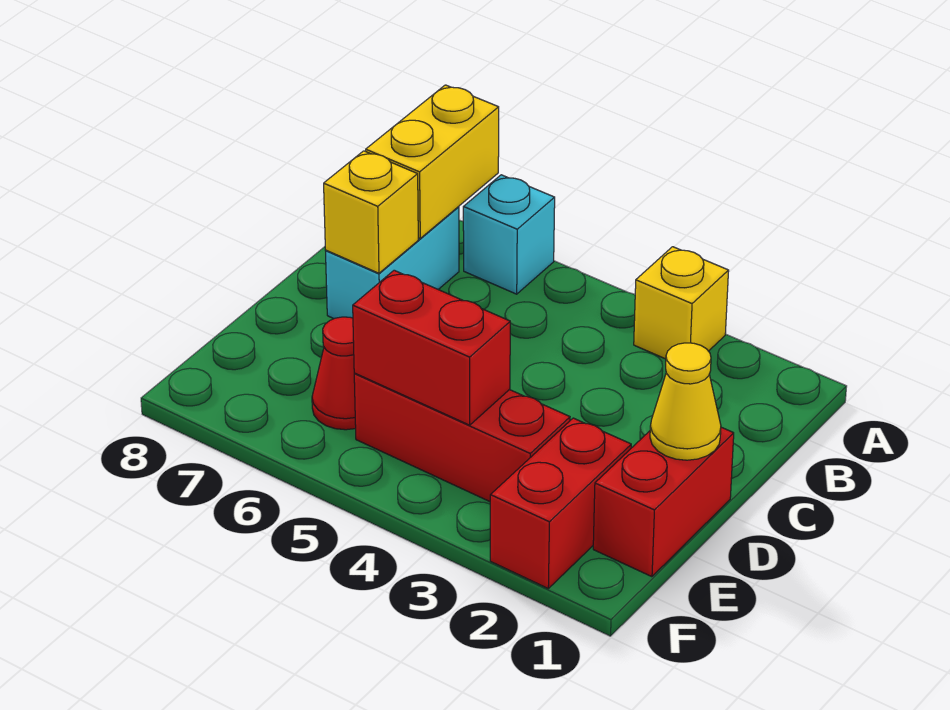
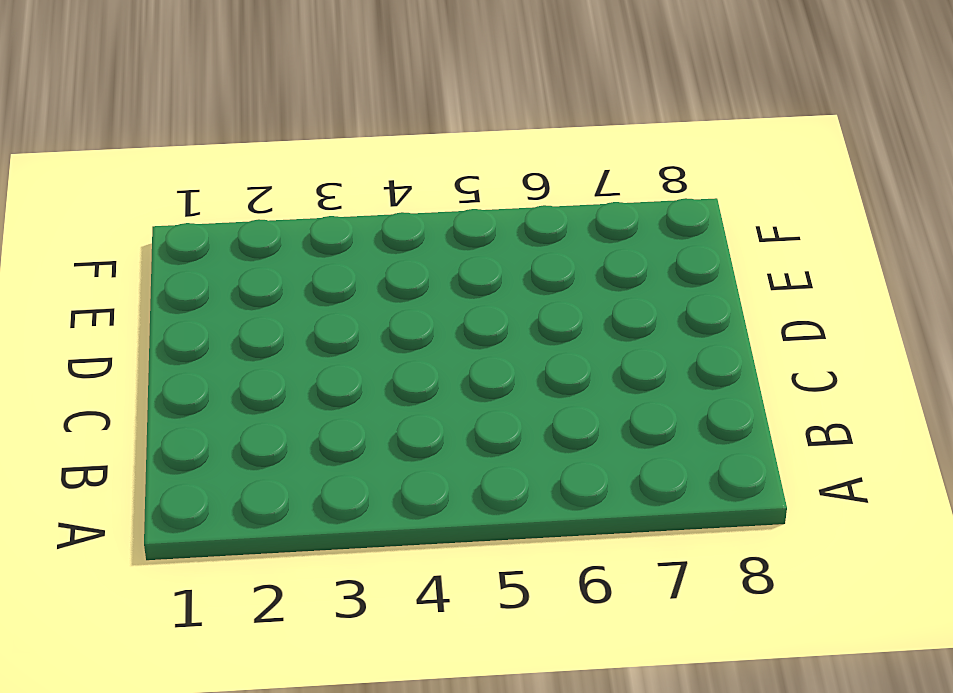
none -> yellow 1x1 brick [634,247,729,359]
none -> cyan 1x1 brick [463,175,555,294]

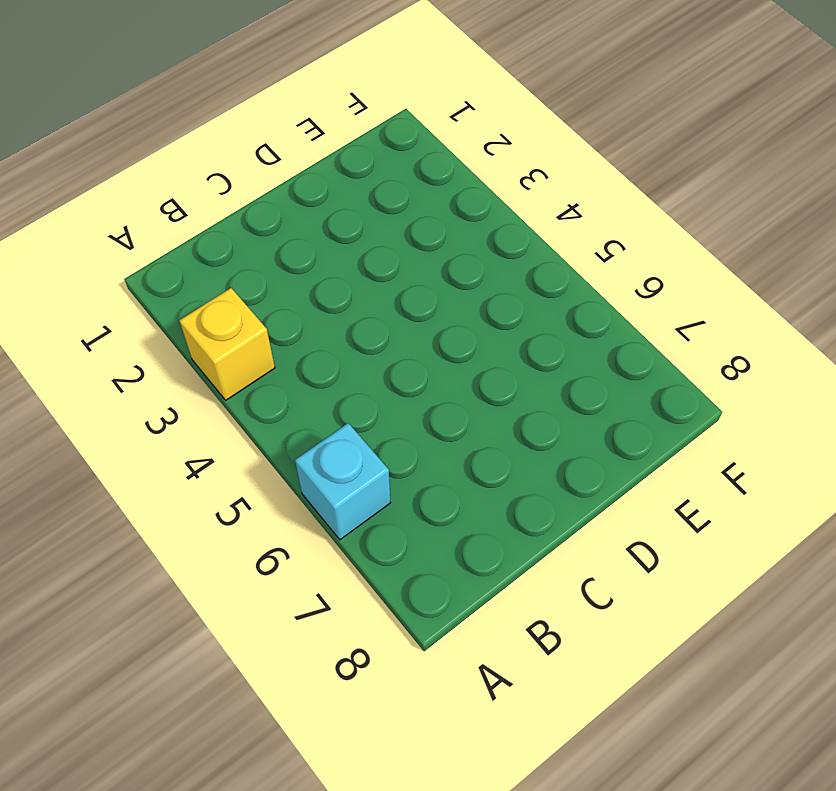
none -> cyan 1x2 brick [326,207,459,319]
none -> red 1x2 brick [593,427,734,577]

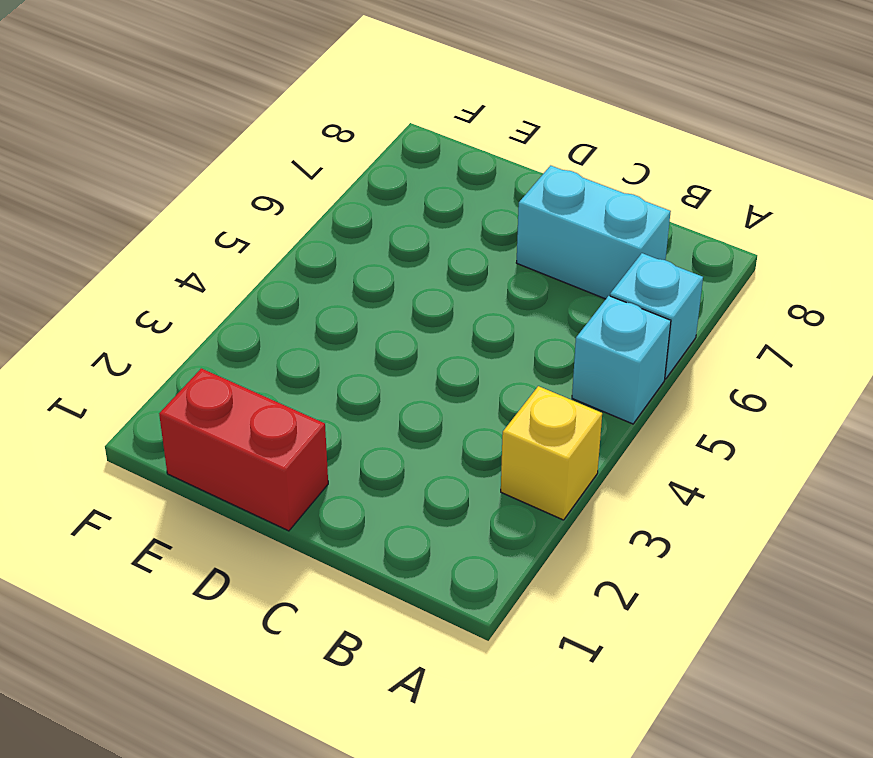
cyan 1x1 brick [572,296,671,424] -> none
none -> red 1x2 brick [490,418,631,588]
none -> red 1x3 brick [354,373,570,502]

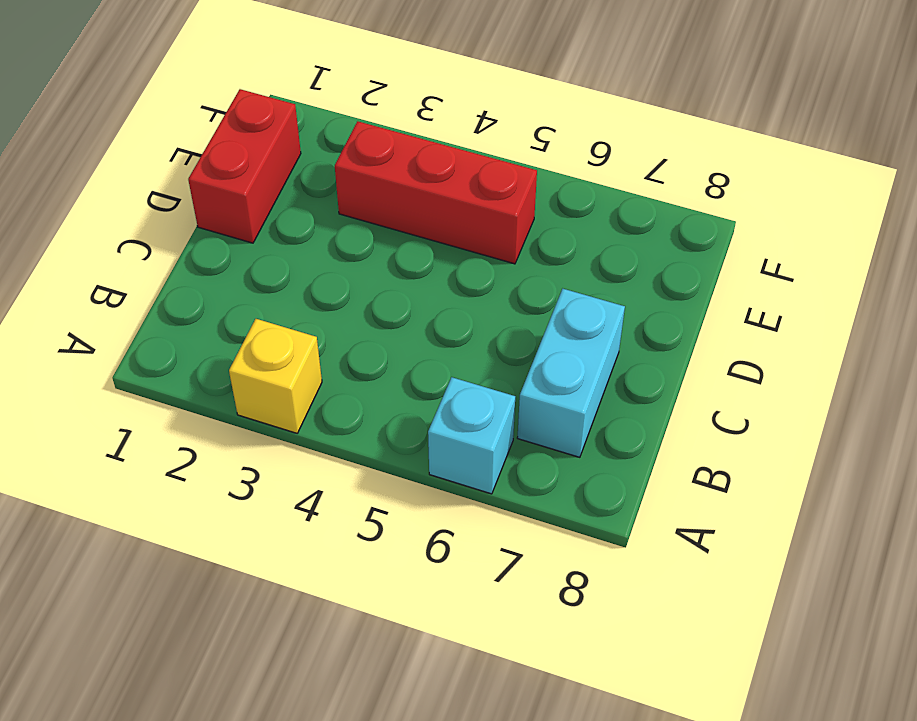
none -> red 1x2 brick [490,418,631,588]
none -> red 1x1 cone [312,317,356,430]

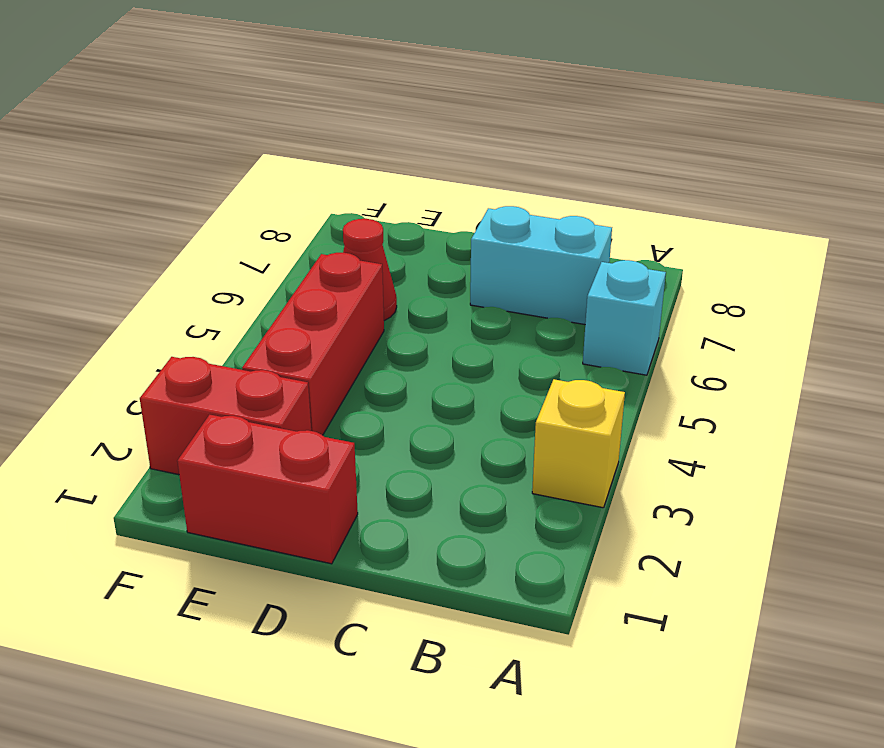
none -> yellow 1x2 brick [366,85,499,238]
none -> yellow 1x1 brick [324,151,418,273]

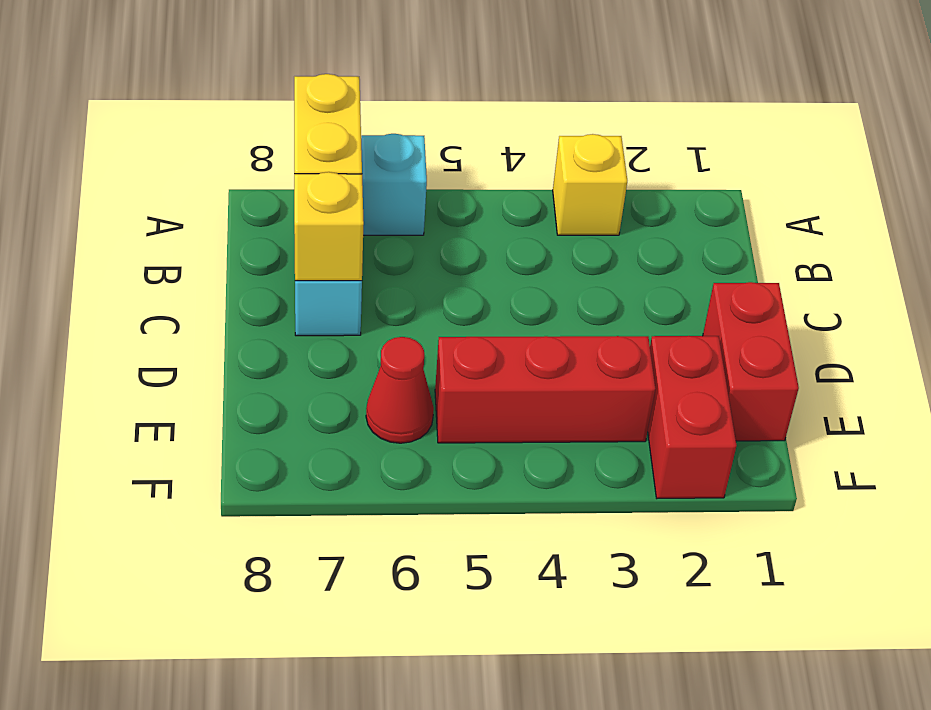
none -> yellow 1x1 cone [650,343,721,460]
none -> red 1x2 brick [353,270,510,425]

